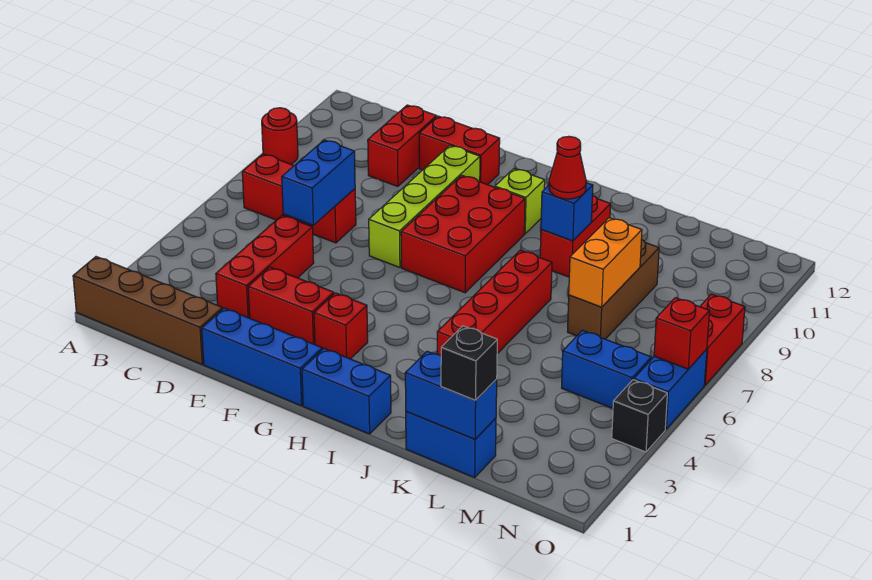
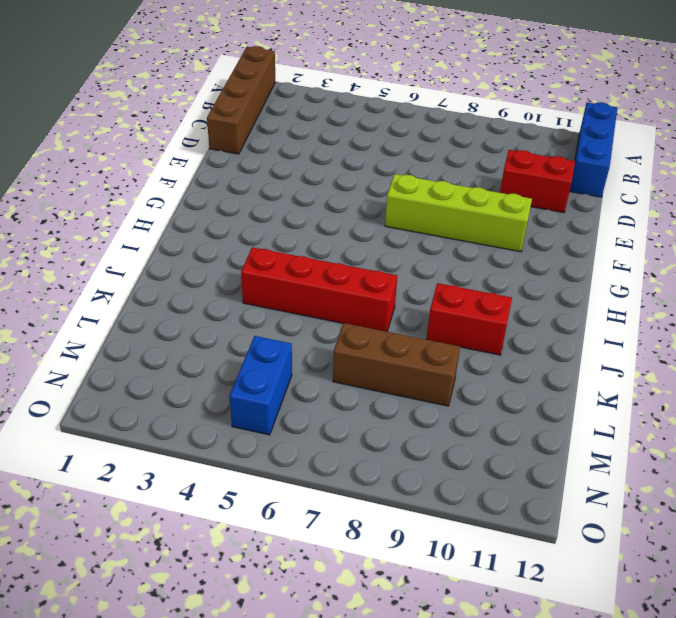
blue 1x3 brick [570,102,617,197] -> blue 1x3 brick moved to [202,308,322,406]
none -> red 1x1 round brick [262,108,298,164]
none -> red 1x3 brick [242,154,356,243]
none -> red 1x3 brick [216,215,314,318]

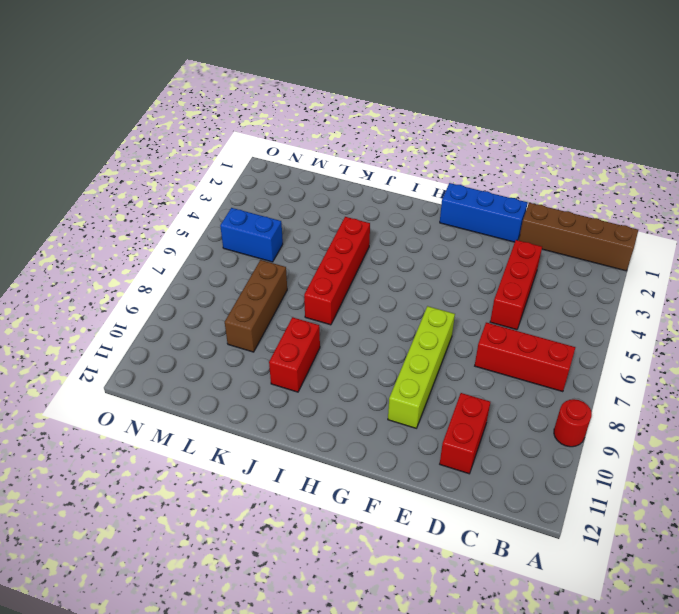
none -> red 1x2 brick [248,267,334,345]
none -> red 1x2 brick [419,116,500,185]
none -> red 1x1 brick [314,293,368,359]

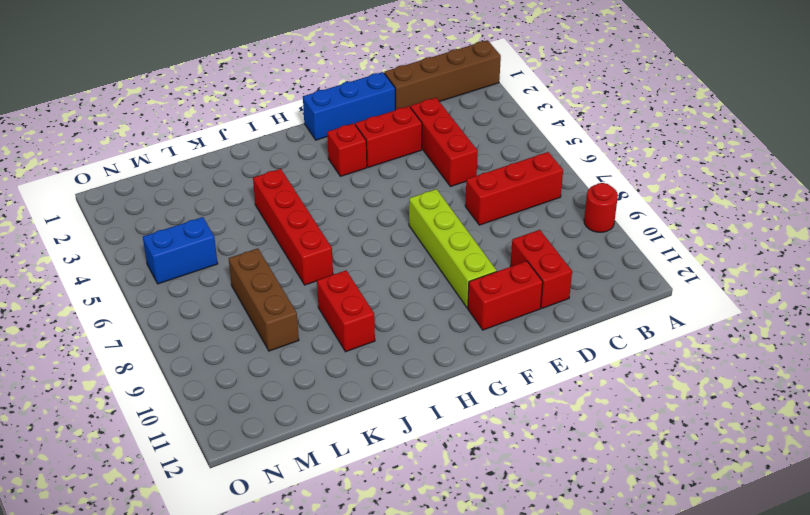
none -> red 2x3 brick [401,175,525,293]
none -> blue 1x2 brick [302,349,391,434]
none -> lime 1x1 brick [495,169,545,234]

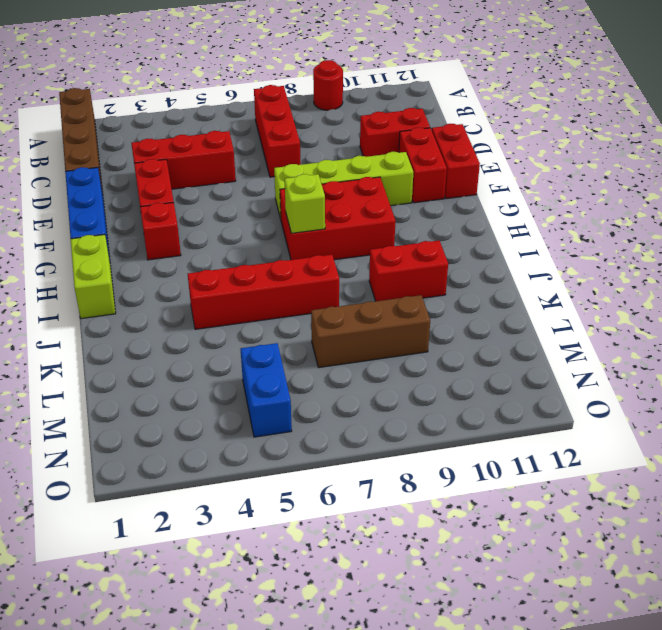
red 1x2 brick [432,124,480,199] -> red 1x2 brick turned to [700,294,745,385]
lime 1x2 brick [71,235,116,319] -> blue 1x2 brick [302,349,391,434]
lime 1x1 brick [285,174,325,233] -> lime 1x1 brick moved to [495,169,545,234]
none -> blue 1x2 brick [406,412,496,478]
none -> black 1x1 brick [612,380,667,452]
none -> blue 1x2 brick [634,349,707,429]

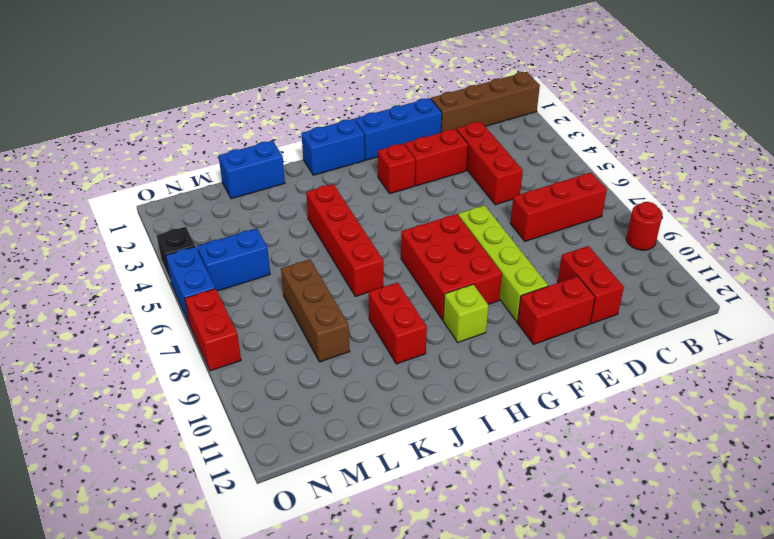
none -> blue 1x2 brick [282,140,355,225]
none -> blue 1x1 brick [541,183,593,241]
none -> blue 1x2 brick [405,351,497,439]

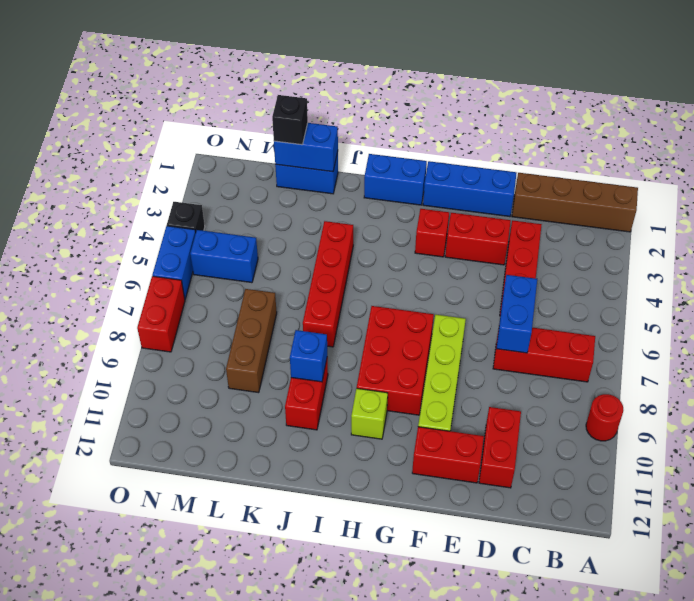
none -> orange 1x2 brick [569,218,642,307]
none -> red 1x1 brick [654,298,710,369]
none -> red 1x1 cone [549,136,586,199]

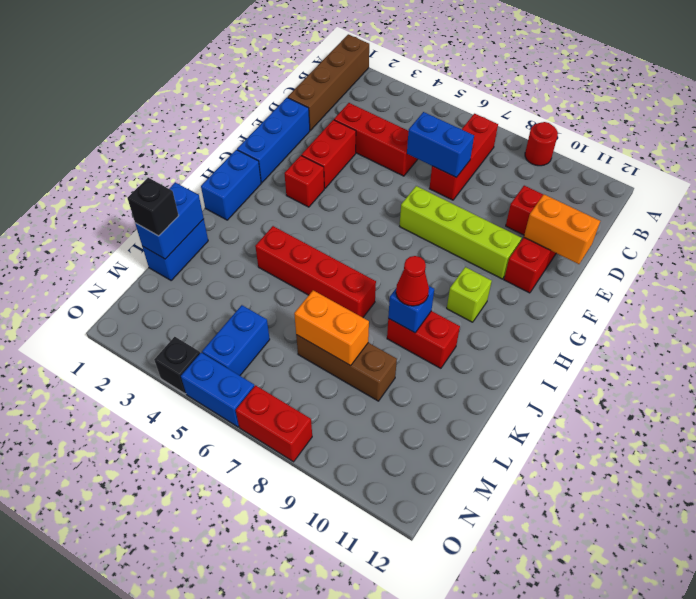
orange 1x2 brick [524,194,600,264] -> none
none -> red 2x3 brick [401,175,525,293]
none -> red 1x1 brick [654,298,710,369]

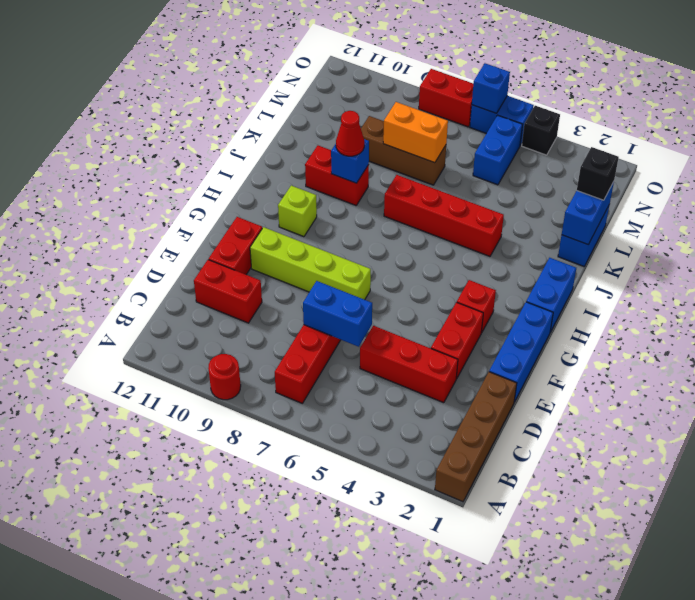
blue 1x1 brick [472,63,510,113] -> red 1x1 brick [654,298,710,369]
none -> red 2x3 brick [401,175,525,293]

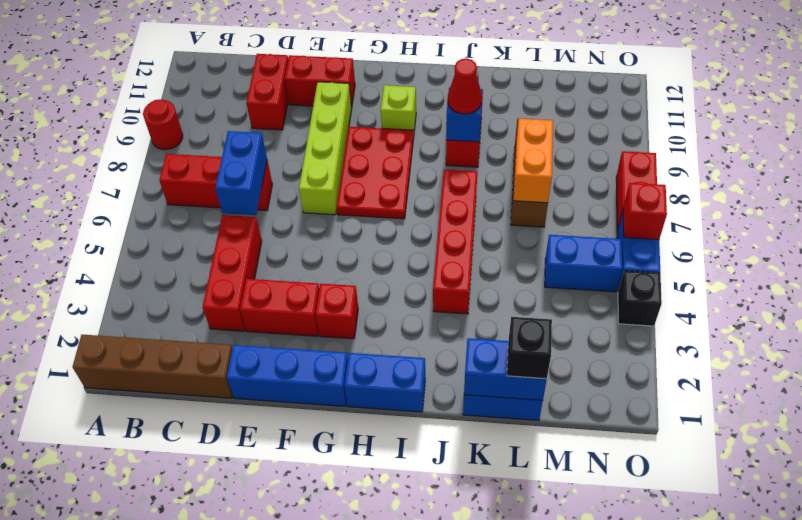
red 2x3 plate [337,127,414,219] -> red 2x3 brick [401,175,525,293]

